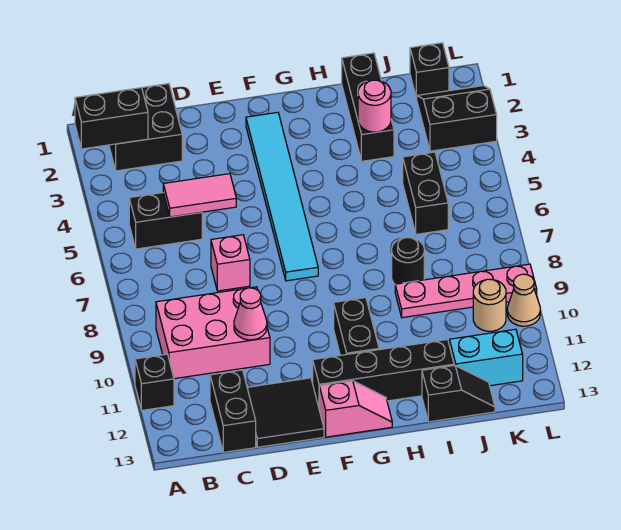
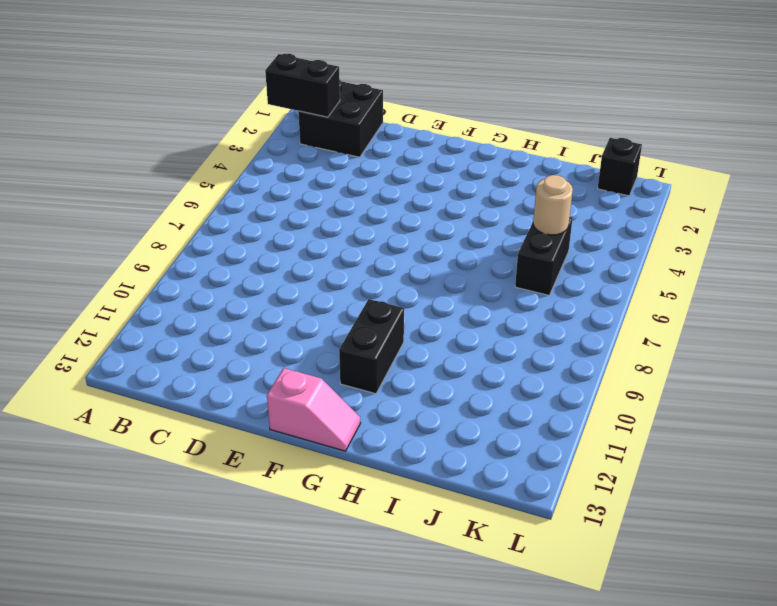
tan 1x1 round brick [533,175,573,235] -> tan 1x1 round brick moved to [473,279,506,331]
none -> black 1x1 brick [135,354,174,410]
none -> black 1x2 brick [129,193,202,249]
none -> pink 2x3 brick [156,287,270,379]

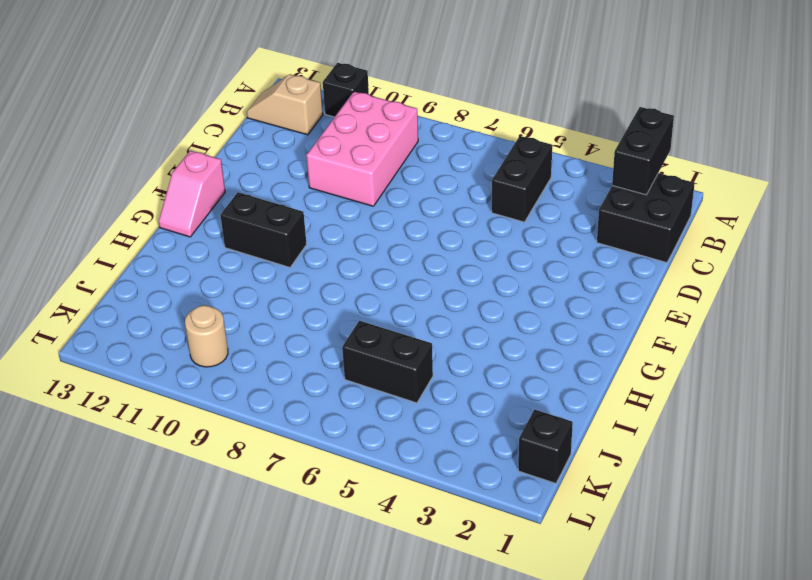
tan 1x2 slope [247,74,323,135] -> none
none -> black 1x2 brick [210,370,256,452]
none -> pink 1x1 brick [211,235,250,291]
none -> black 2x2 tile [247,378,324,447]

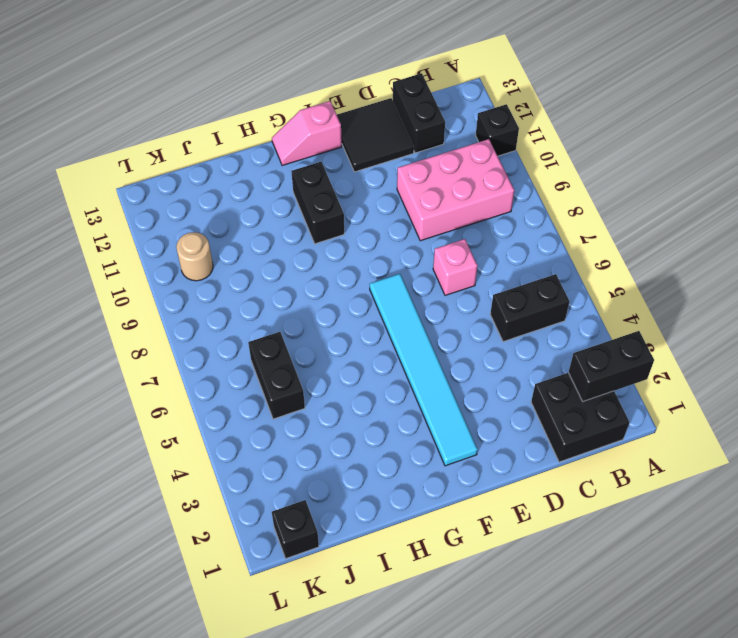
none -> black 1x4 brick [313,340,454,407]
none -> black 1x3 brick [342,53,394,161]
none -> black 1x1 round brick [392,238,424,284]

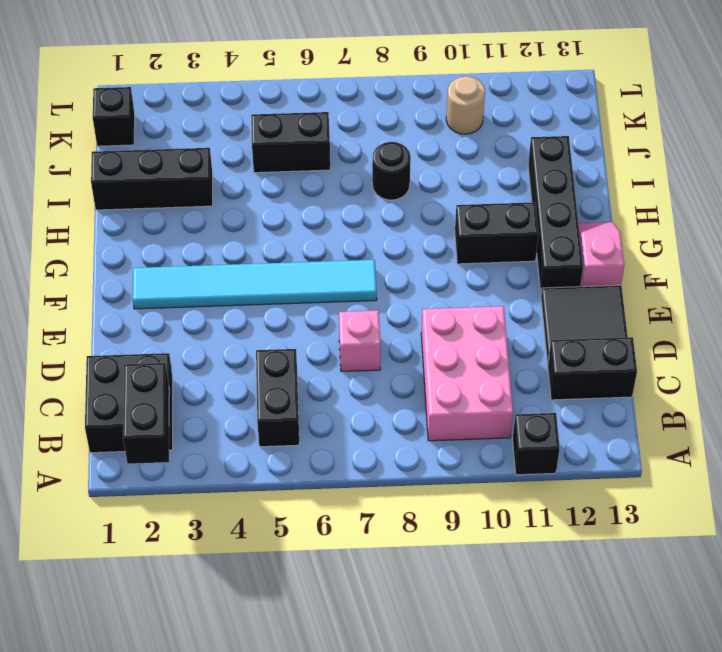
none -> pink 1x4 plate [395,264,537,318]
none -> black 1x2 slope [422,366,495,422]
none -> cyan 1x2 brick [449,329,523,386]

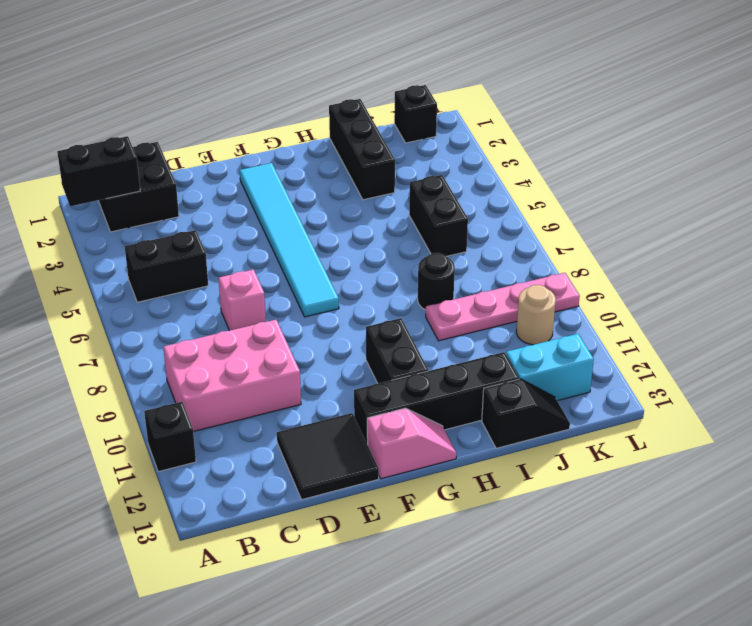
none -> black 1x2 brick [210,370,256,452]
none -> black 2x2 slope [417,86,497,151]
none -> tan 1x1 cone [507,274,540,326]

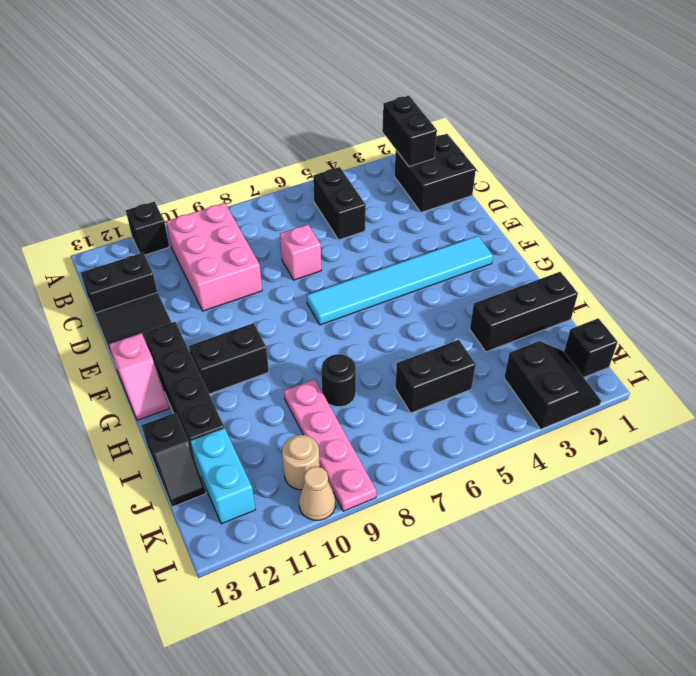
none -> pink 1x2 tile [163,174,236,217]
none -> pink 1x1 cone [234,288,267,340]
none -> pink 1x1 round brick [358,80,391,132]

